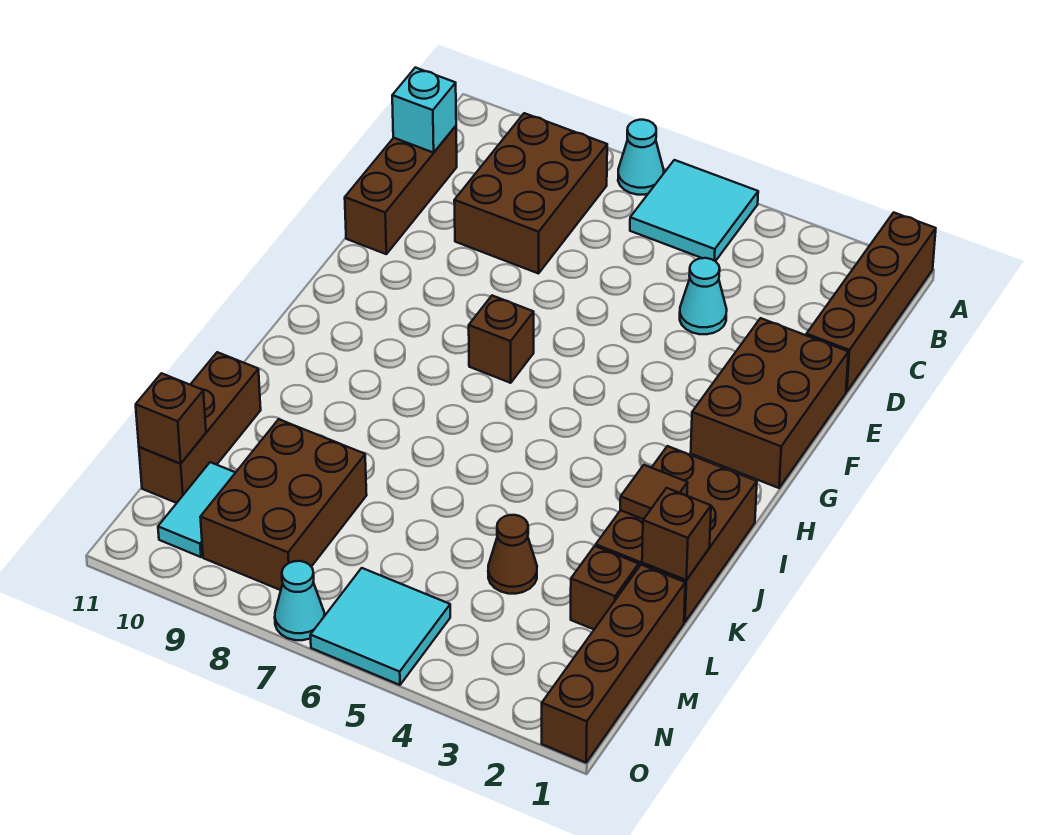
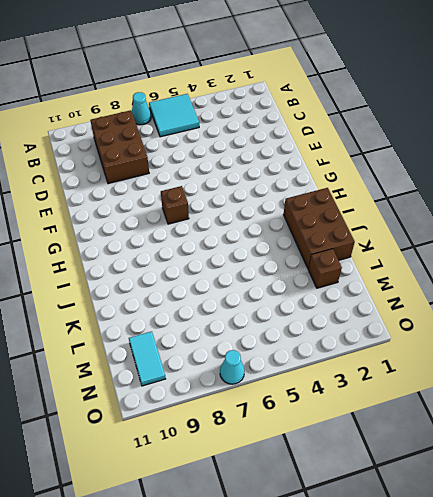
none -> brown 1x4 brick [806,212,936,392]
none -> brown 1x3 brick [345,126,457,254]
none -> cyan 1x1 cone [680,258,727,334]

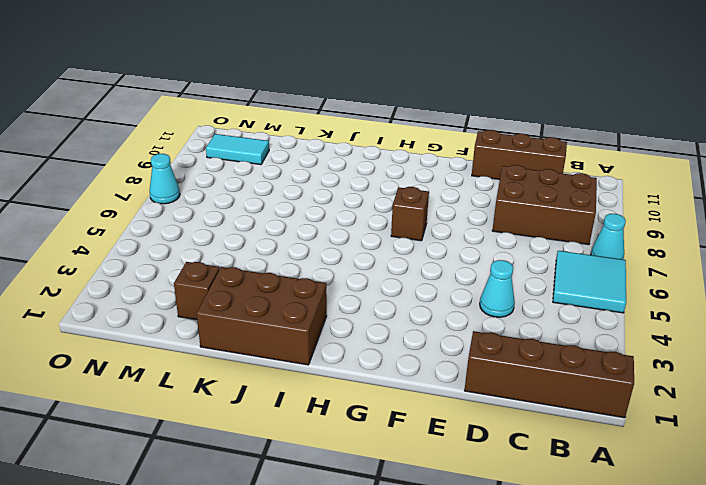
none -> brown 2x3 brick [691,318,848,488]
none -> brown 1x3 brick [139,352,261,503]
none -> brown 1x4 brick [542,565,685,763]

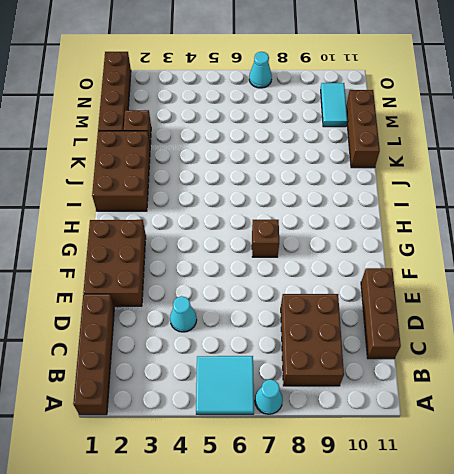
none -> brown 1x1 cone [488,515,537,594]
none -> brown 2x3 brick [200,419,367,590]
none -> cyan 2x2 tile [310,568,450,685]

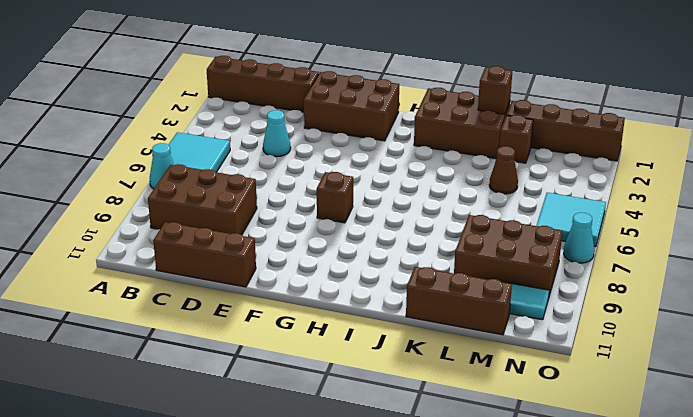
none -> cyan 1x1 brick [392,68,456,153]
none -> brown 1x1 tile [620,465,688,519]
none -> brown 1x1 brick [136,373,206,464]

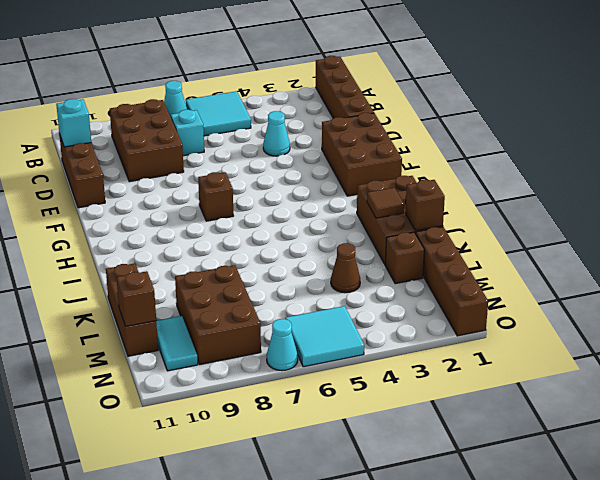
cyan 1x1 brick [171,110,204,156] -> none

